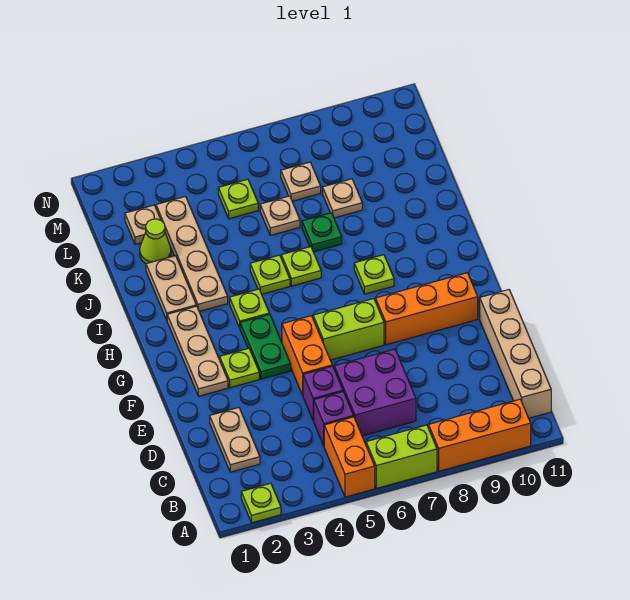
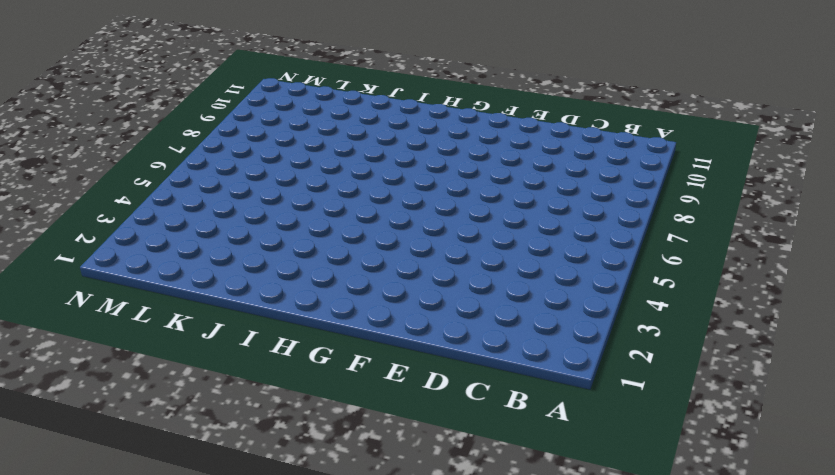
none -> lime 1x1 plate [241,483,281,523]
none -> orange 1x2 brick [324,417,375,497]
none -> lime 1x2 brick [366,425,437,488]

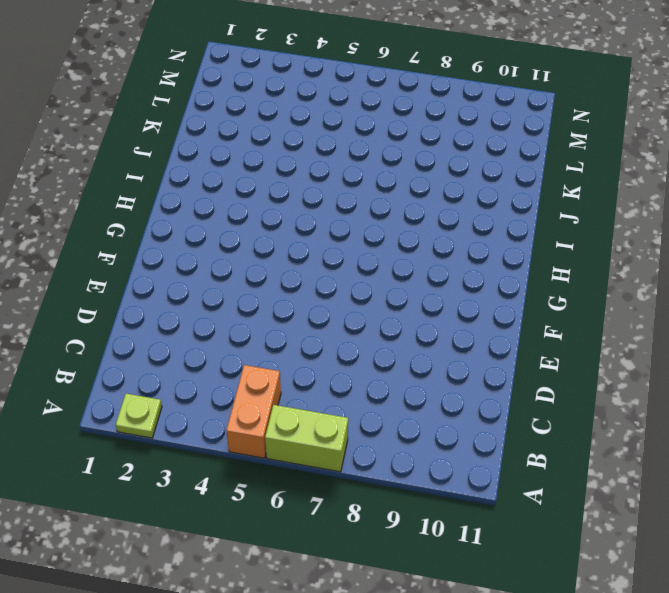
none -> orange 1x3 brick [428,399,531,471]
none -> tan 1x4 brick [479,290,551,418]
none -> tan 1x2 plate [210,408,260,472]

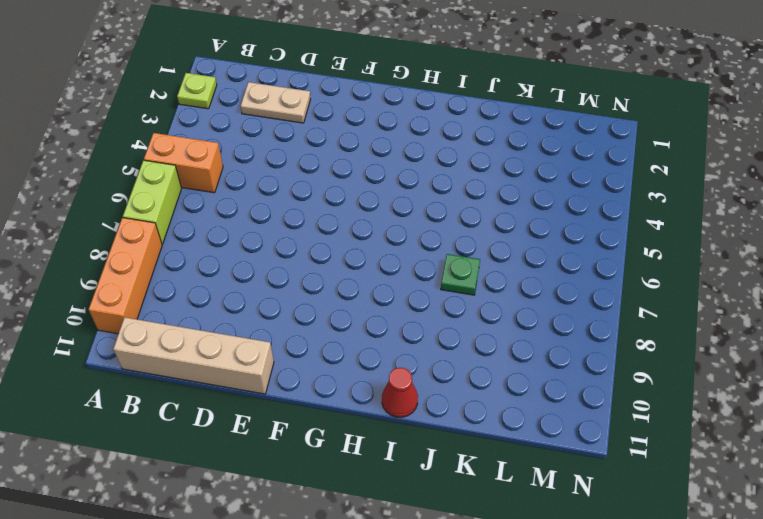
red 1x1 cone [382,368,418,417] -> none
none -> purple 1x1 brick [314,392,354,446]
none -> purple 2x2 brick [334,349,416,436]
none -> purple 1x1 brick [303,366,343,421]

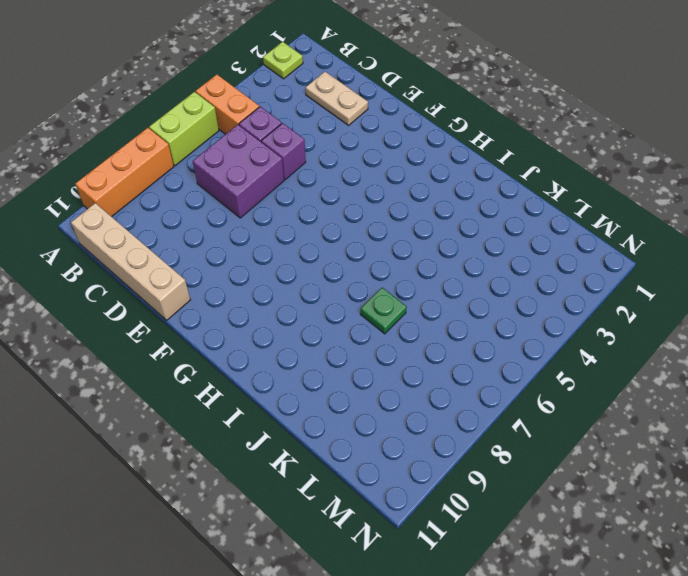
none -> orange 1x2 brick [282,316,332,395]
none -> tan 1x3 plate [167,306,228,396]
none -> lime 1x1 plate [220,348,259,388]

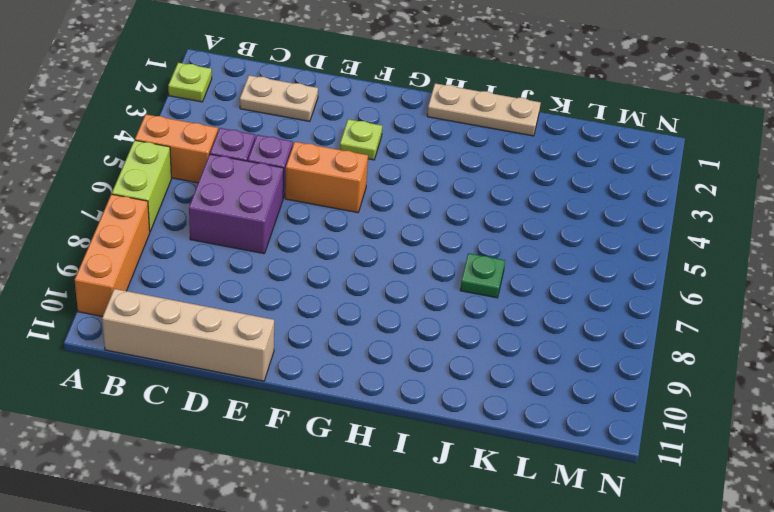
tan 1x3 plate [427,83,541,136] -> tan 1x3 plate moved to [167,306,228,396]
none -> green 1x2 plate [240,314,291,379]
none -> lime 1x2 brick [313,299,384,360]
none -> orange 1x3 brick [376,273,478,345]

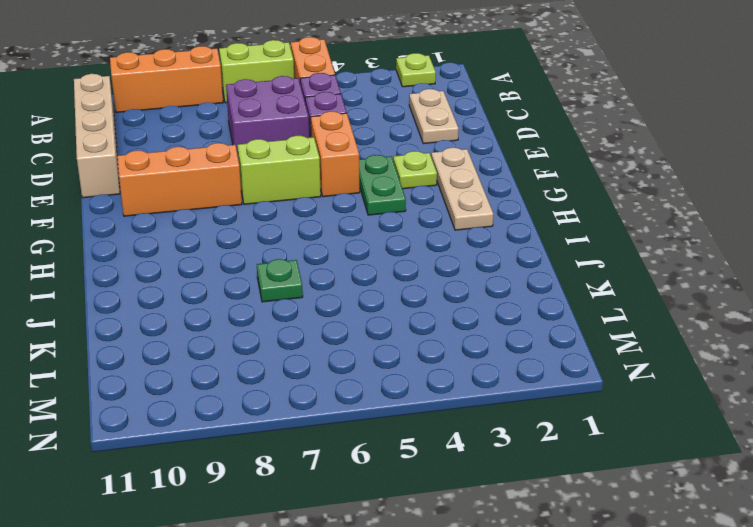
none -> lime 1x1 plate [230,289,269,328]
none -> lime 1x1 plate [354,255,394,294]
none -> tan 1x2 plate [146,256,196,320]

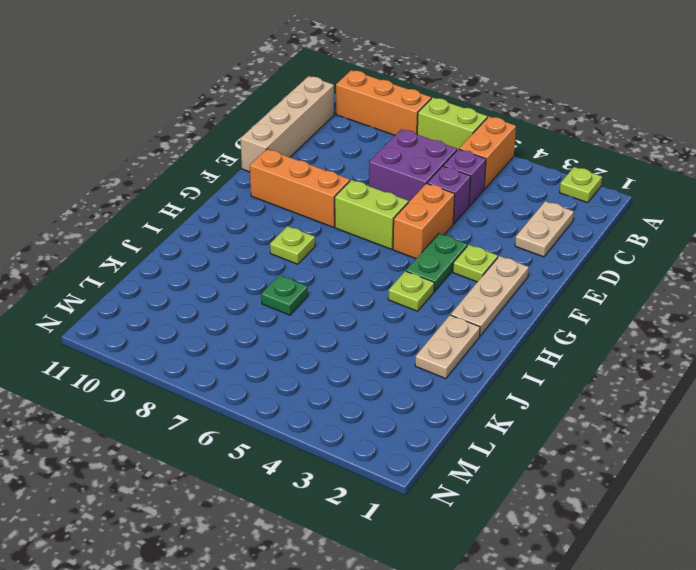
none -> tan 1x4 plate [156,197,228,312]
none -> lime 1x1 plate [250,255,290,294]
none -> lime 1x1 plate [281,247,321,286]

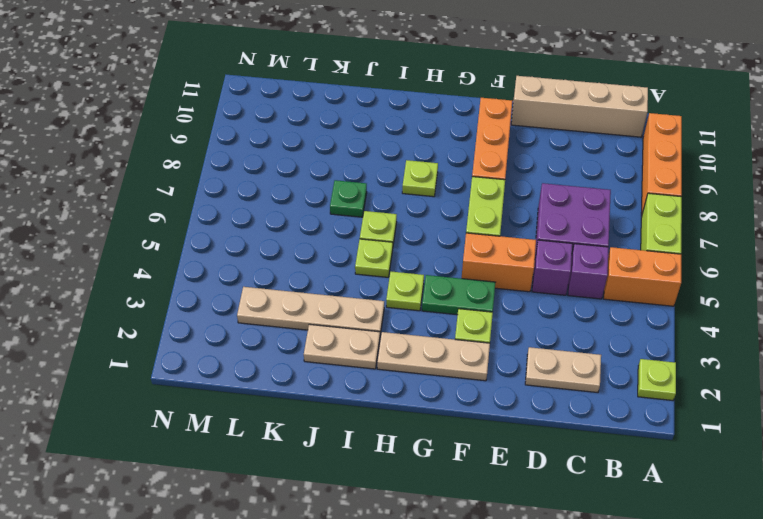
none -> lime 1x1 cone [140,219,171,264]
none -> tan 1x1 plate [260,196,300,235]
none -> tan 1x1 plate [323,179,362,218]

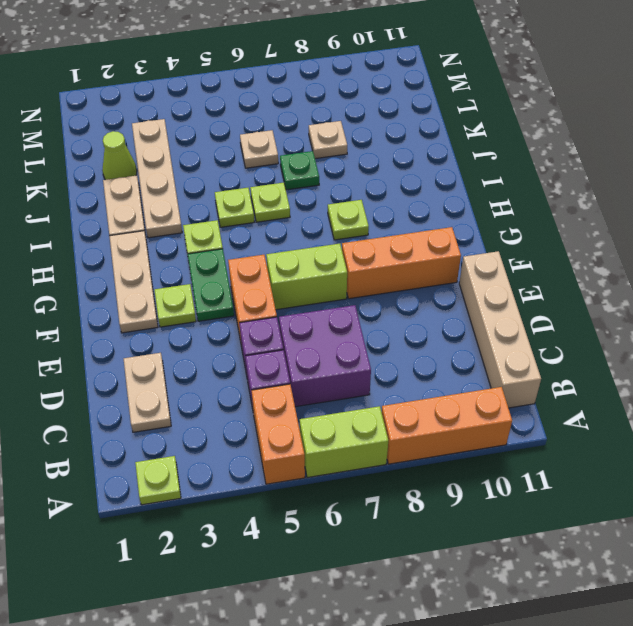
none -> tan 1x1 plate [125,205,161,245]
none -> lime 1x1 plate [218,179,258,219]
none -> tan 1x1 plate [281,162,321,201]

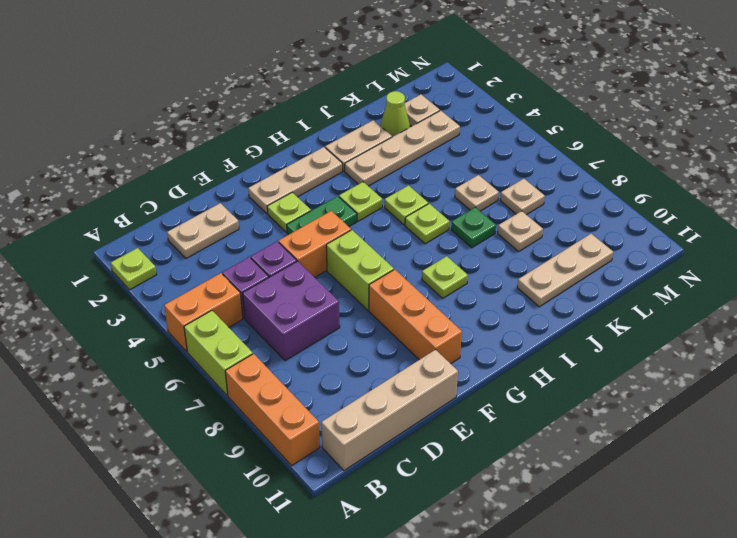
tan 1x3 plate [517,234,613,307] -> none
none -> lime 1x1 plate [218,179,258,219]

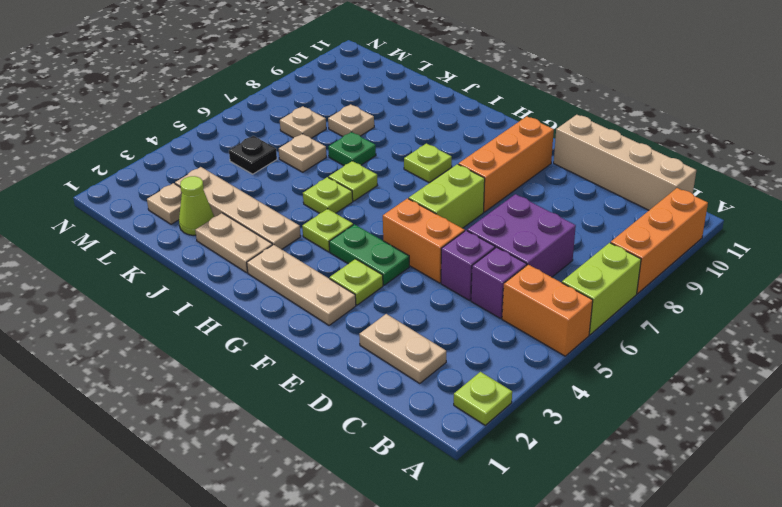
black 1x1 plate [229,136,277,174] -> lime 1x1 plate [218,179,258,219]

